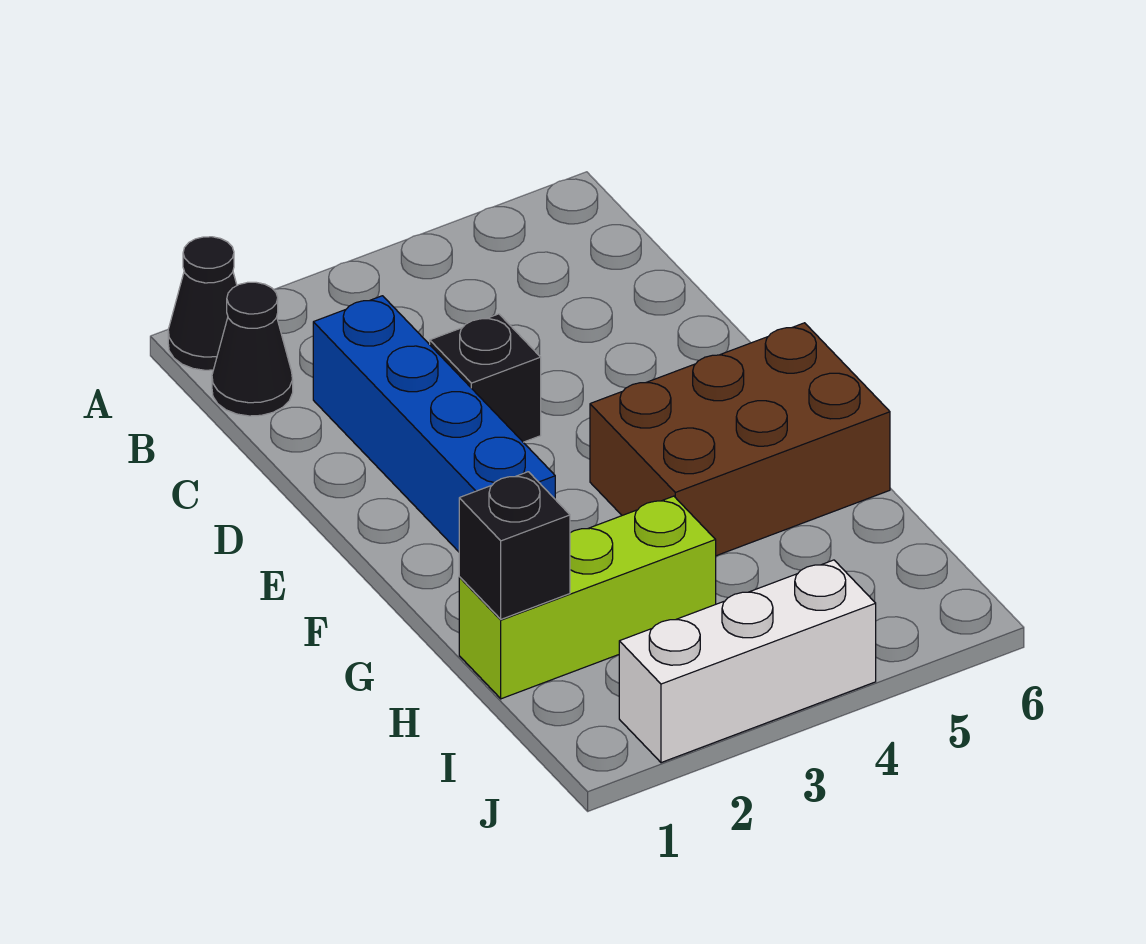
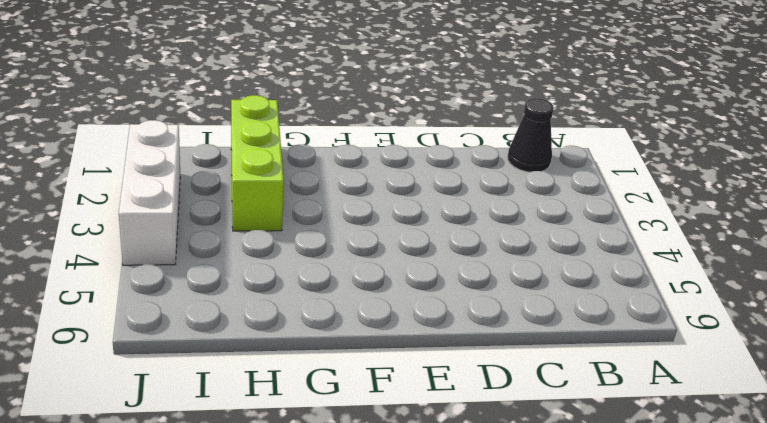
none -> black 1x1 cone [168,237,237,370]
none -> blue 1x4 brick [313,296,555,552]

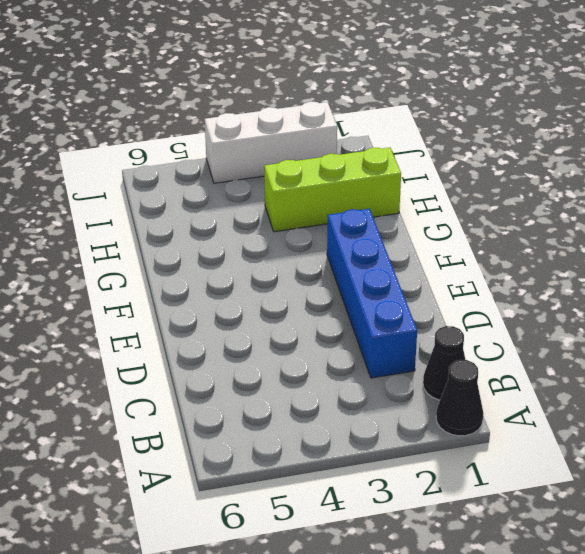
none -> black 1x1 brick [430,314,541,442]
none -> brown 2x3 brick [590,323,890,556]

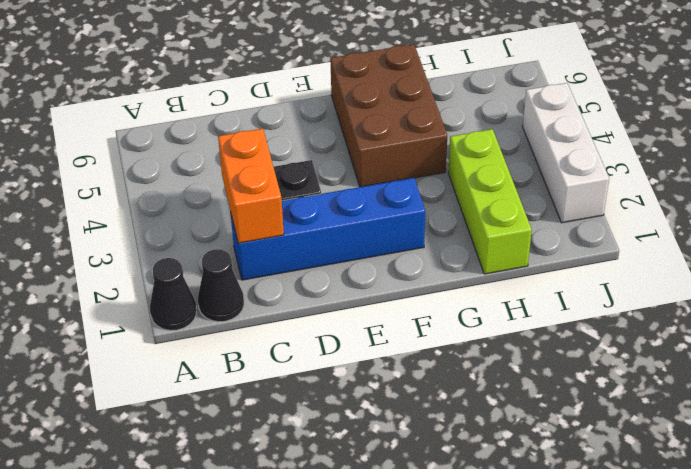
orange 1x2 brick [218,129,284,243] -> none
none -> black 1x1 brick [459,472,570,619]

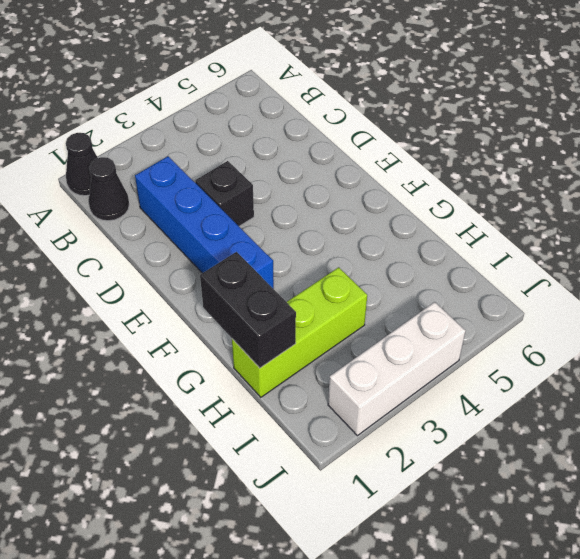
black 1x2 brick [200,252,296,368] -> black 1x1 brick [459,472,570,619]
none -> brown 2x3 brick [590,323,890,556]

